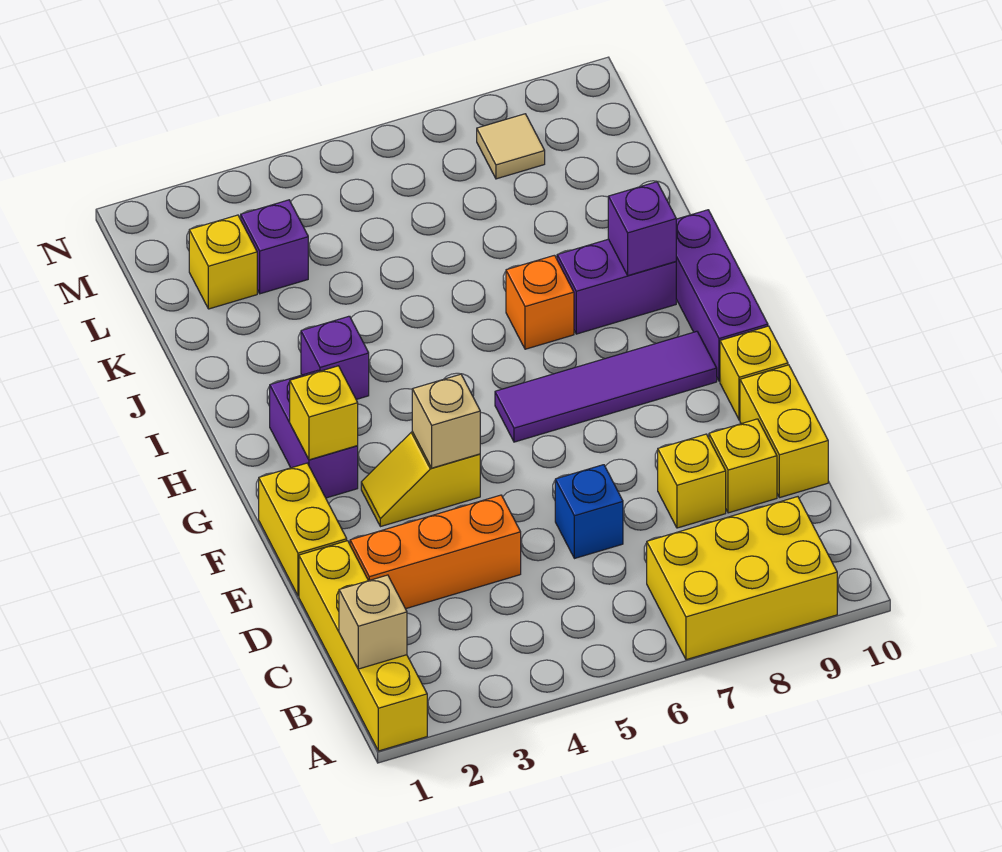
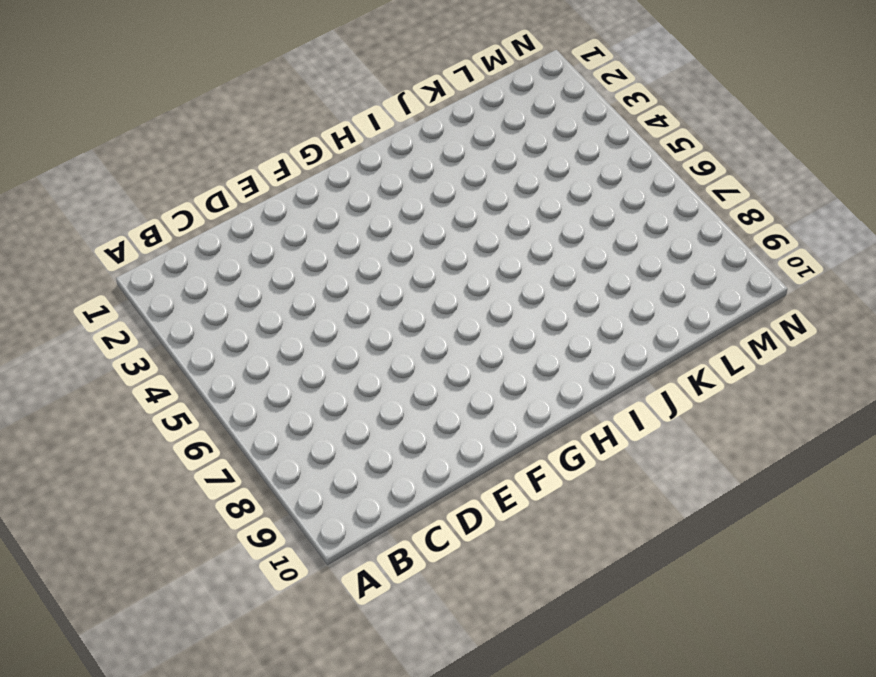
none -> yellow 1x4 brick [299,541,427,751]
none -> yellow 2x3 brick [647,497,837,660]
none -> orange 1x3 brick [350,495,521,609]

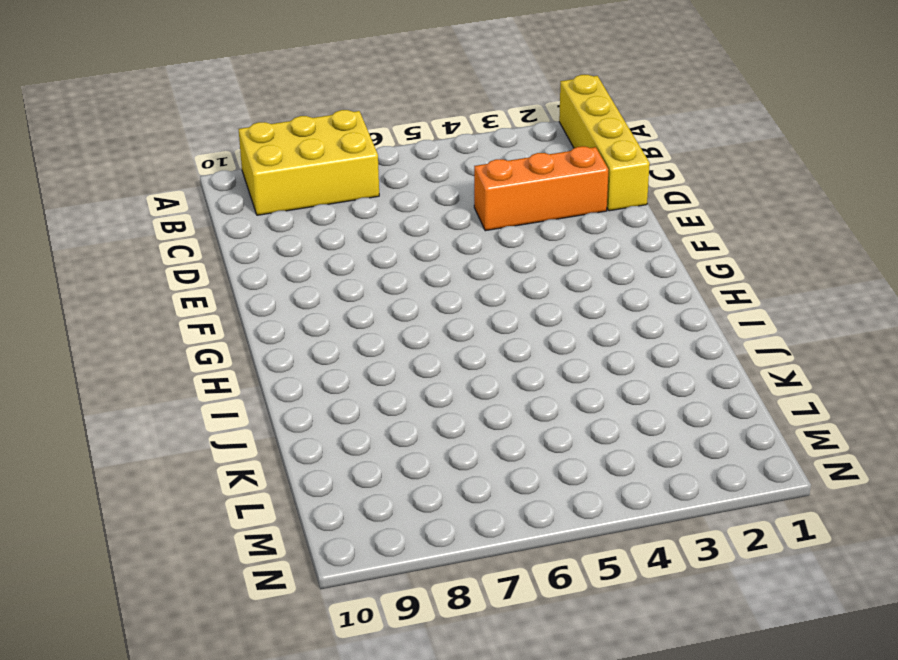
none -> blue 1x1 brick [555,465,623,559]
none -> yellow 1x1 brick [658,434,726,528]
none -> yellow 1x1 brick [709,419,777,513]

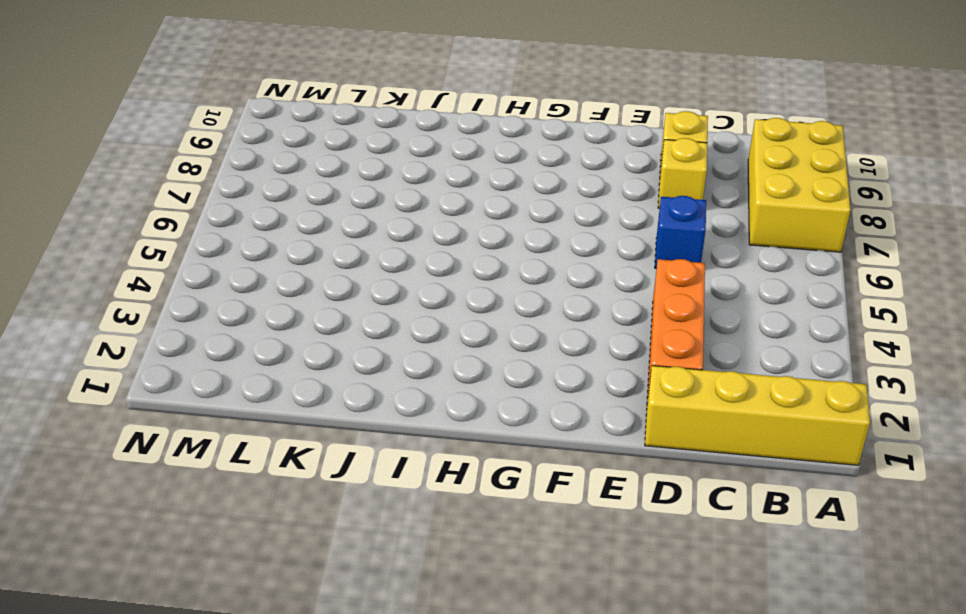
none -> yellow 1x2 brick [740,365,828,498]
none -> yellow 1x2 brick [259,463,347,596]
none -> yellow 1x2 slope [361,432,480,527]

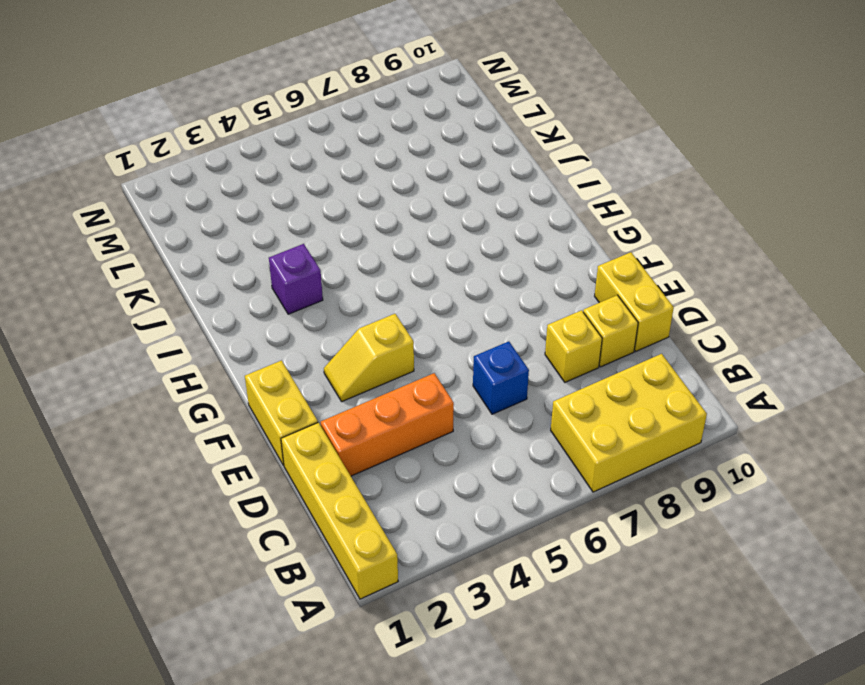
none -> yellow 1x1 brick [720,326,788,420]
none -> purple 1x2 brick [270,370,358,498]
none -> purple 1x4 tile [495,331,717,442]

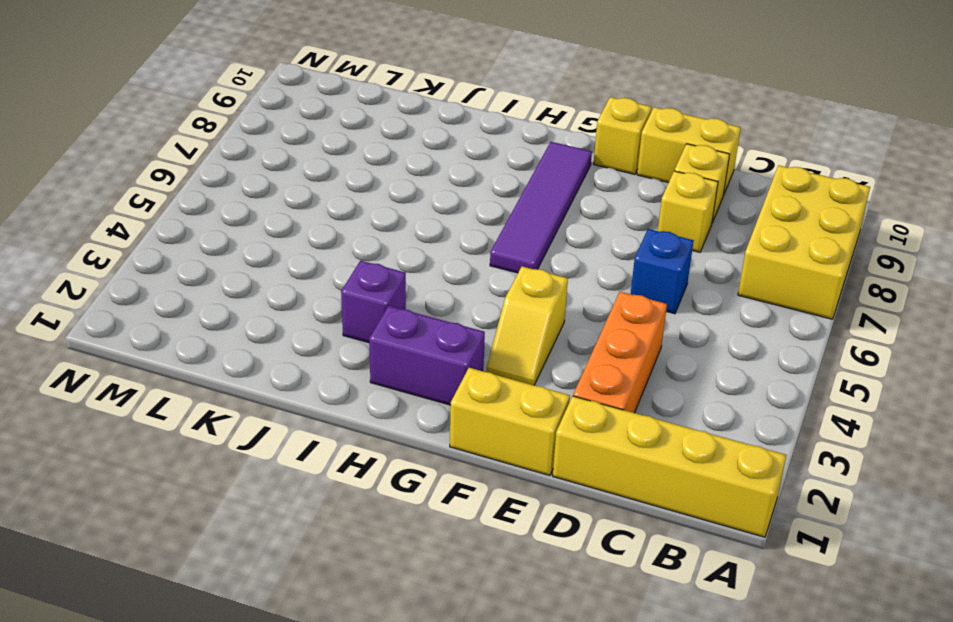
none -> purple 1x3 brick [676,210,768,381]
none -> orange 1x1 brick [506,255,574,349]
none -> purple 1x2 brick [557,239,676,334]

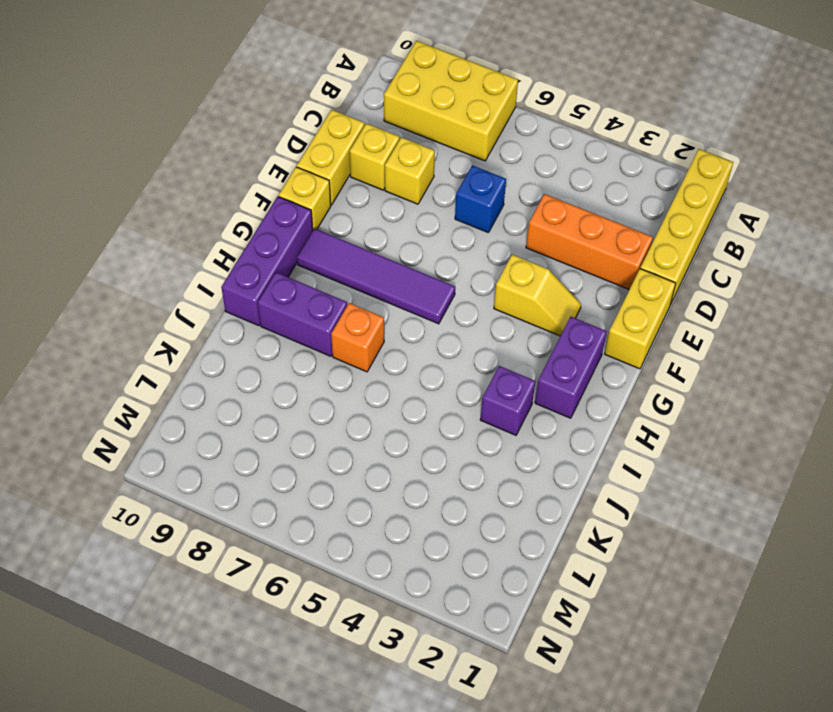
none -> yellow 1x1 brick [189,215,257,309]
none -> purple 1x1 brick [241,200,308,294]
none -> tan 1x1 tile [477,114,545,179]

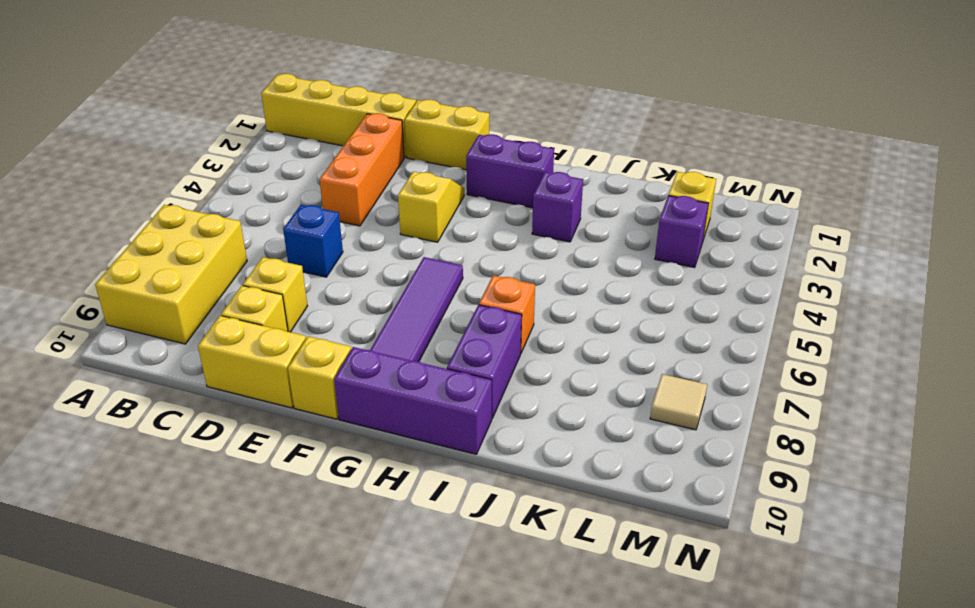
none -> tan 1x1 brick [339,575,407,669]
none -> tan 1x1 brick [412,374,480,468]
none -> yellow 1x1 brick [290,366,358,460]

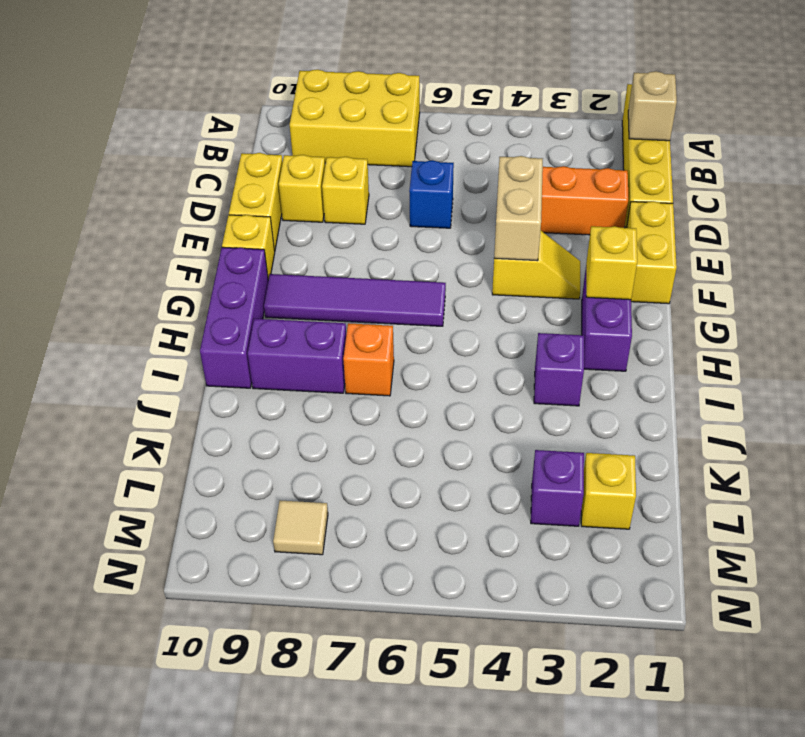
tan 1x2 brick [494,156,543,261] -> tan 1x1 brick [412,374,480,468]
none -> purple 1x1 brick [608,182,676,276]

